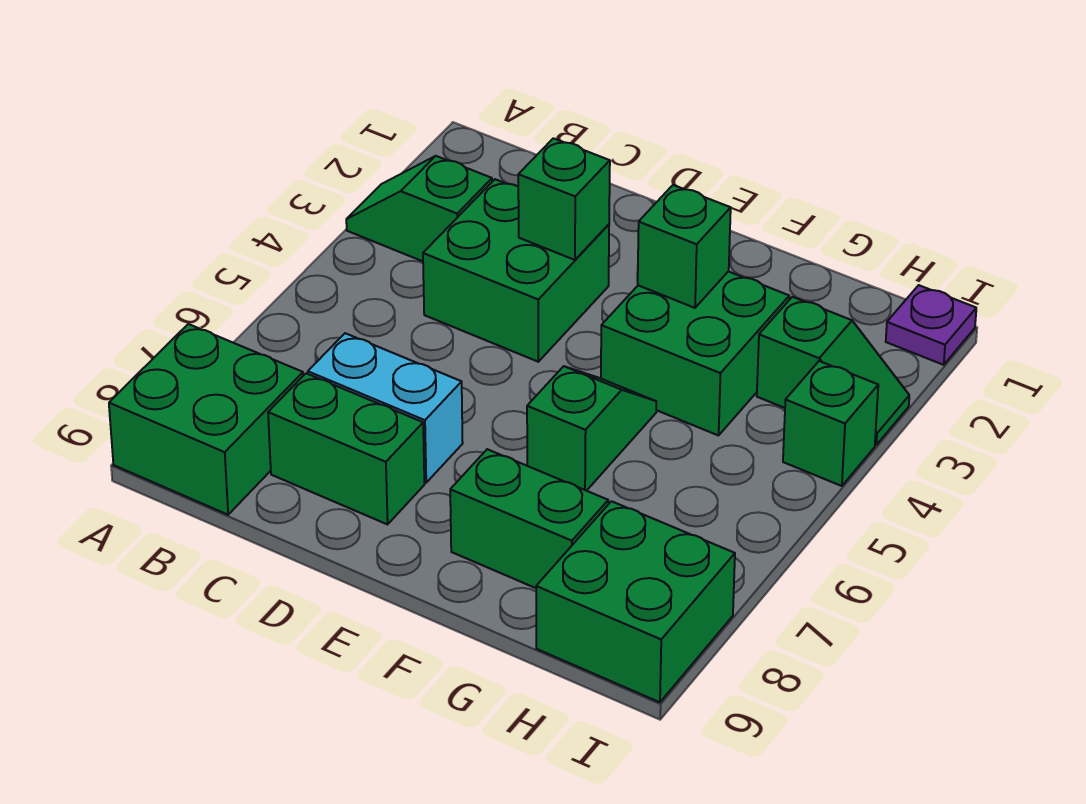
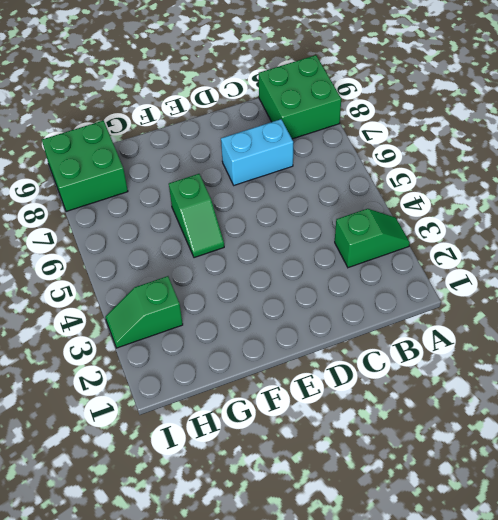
none -> green 2x2 brick [423,179,609,362]
none -> green 1x2 brick [268,373,424,524]
none -> green 2x2 brick [601,271,789,436]

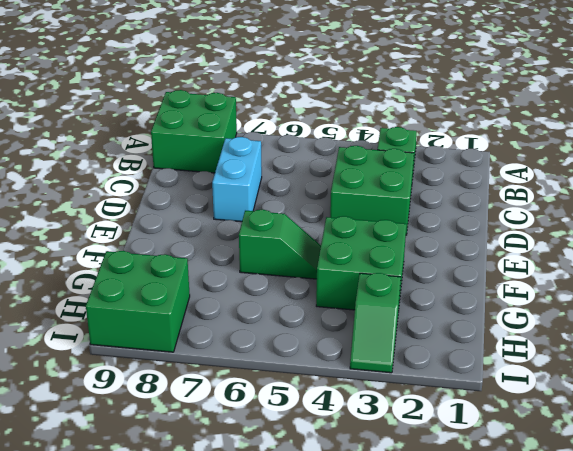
none -> green 1x2 brick [268,373,424,524]
none -> green 1x2 brick [450,449,608,588]
none -> purple 1x1 plate [886,285,976,365]

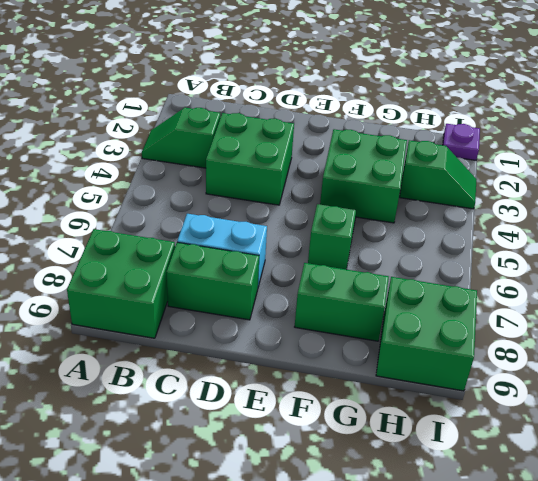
none -> green 1x1 brick [783,361,878,486]
none -> green 1x1 brick [518,138,610,260]
none -> green 1x1 brick [638,185,731,308]

